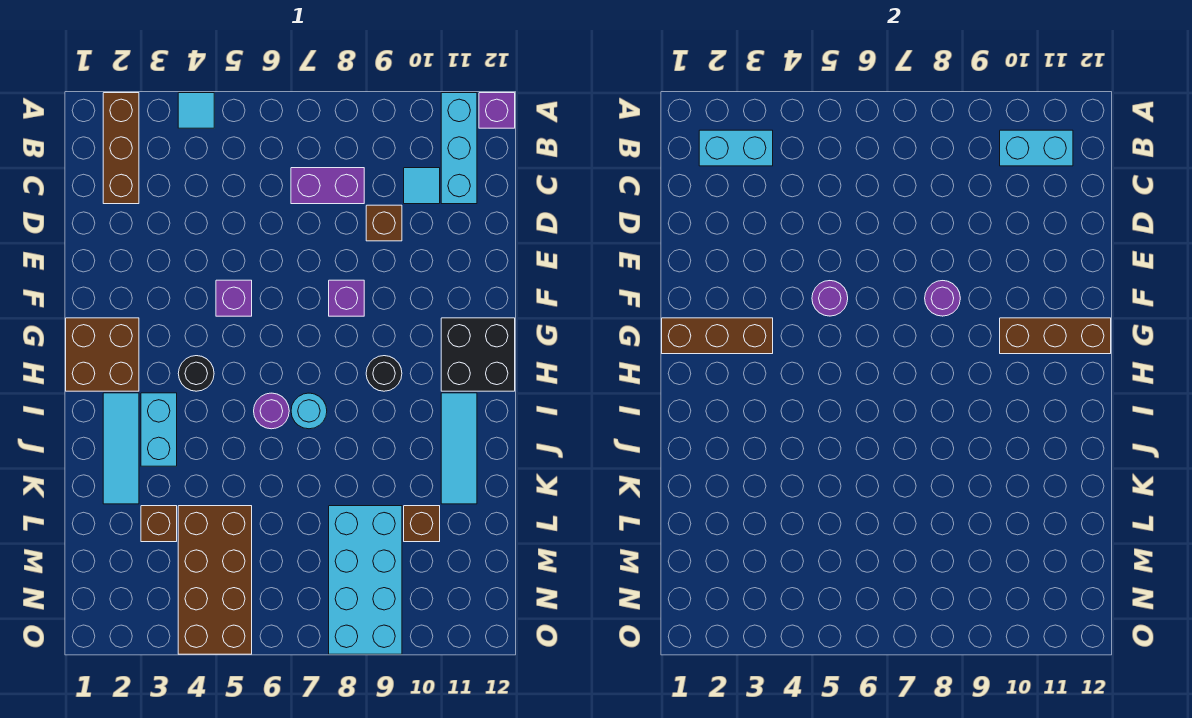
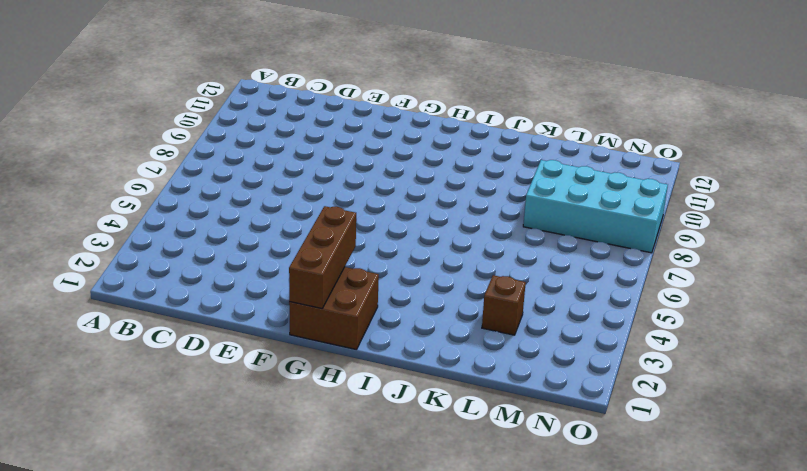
none -> brown 1x3 brick [103,93,139,204]
none -> cyan 1x1 tile [178,93,214,128]
none -> cyan 1x3 brick [441,93,477,204]

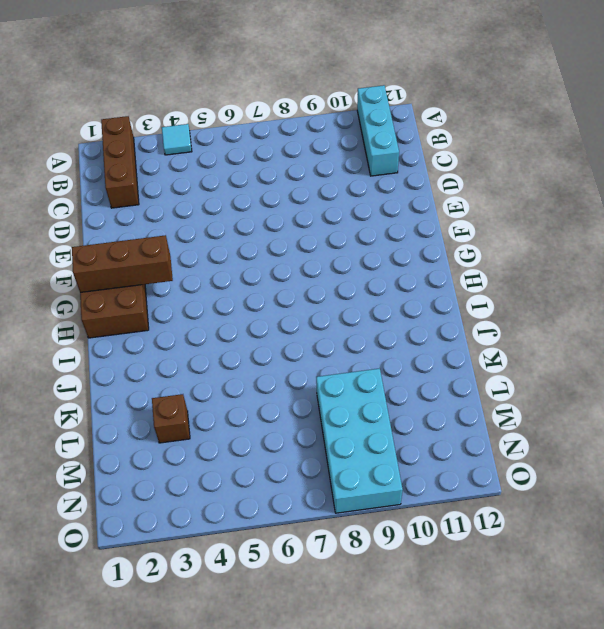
none -> purple 1x1 brick [479,93,515,128]
none -> purple 1x2 brick [291,168,364,204]
none -> cyan 1x1 tile [404,168,440,204]

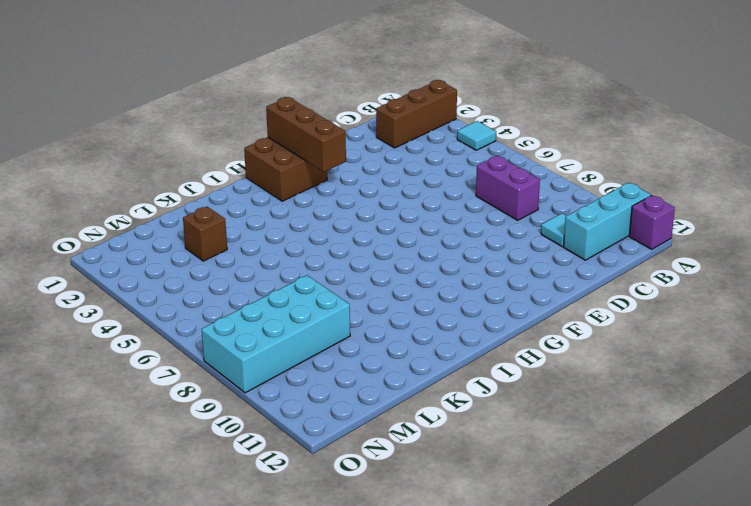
none -> brown 1x1 brick [366,205,402,241]
none -> purple 1x1 brick [216,280,252,316]
none -> purple 1x1 brick [329,280,364,316]

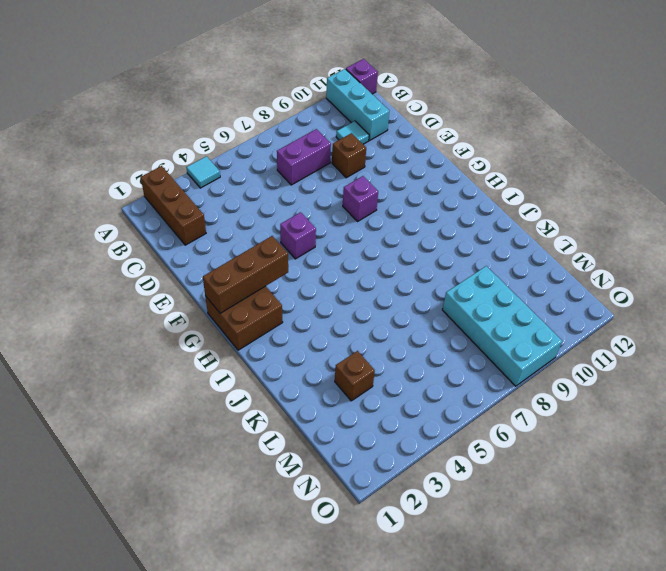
none -> black 2x2 brick [441,318,515,391]
none -> black 1x1 round brick [178,356,214,391]
none -> black 1x1 round brick [366,356,402,391]

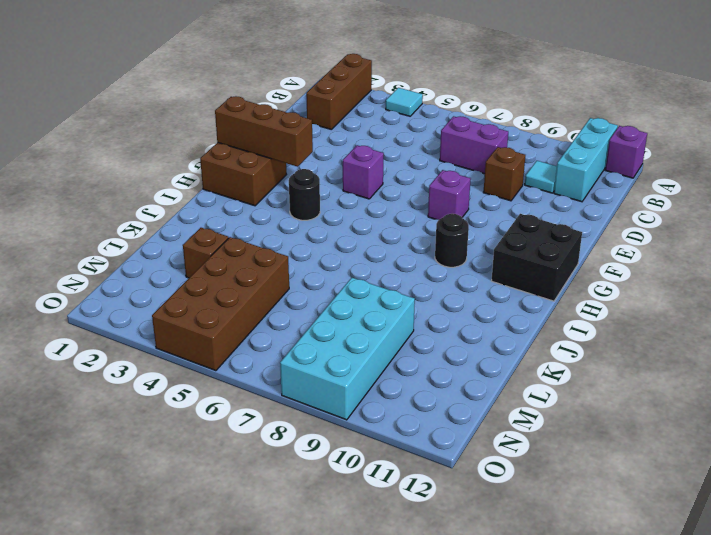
none -> cyan 1x3 tile [103,393,139,504]
none -> cyan 1x2 brick [141,393,177,466]
none -> purple 1x1 round brick [254,393,289,429]

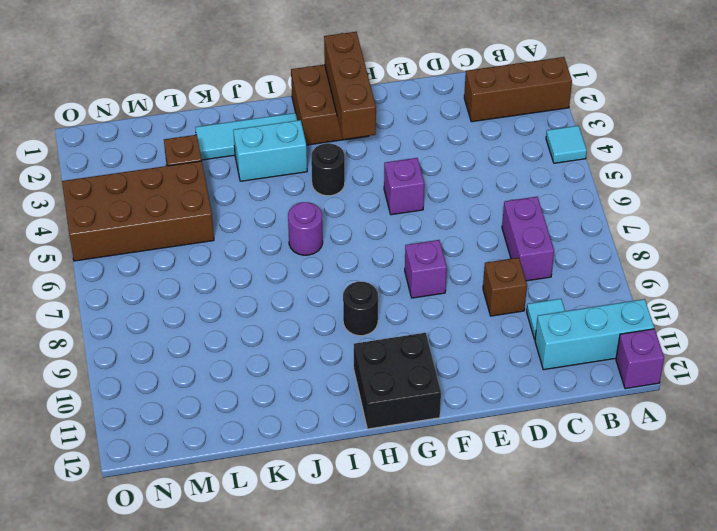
none -> cyan 1x1 round brick [291,393,327,429]
none -> cyan 1x3 tile [441,393,477,504]
none -> cyan 2x4 brick [329,506,402,654]

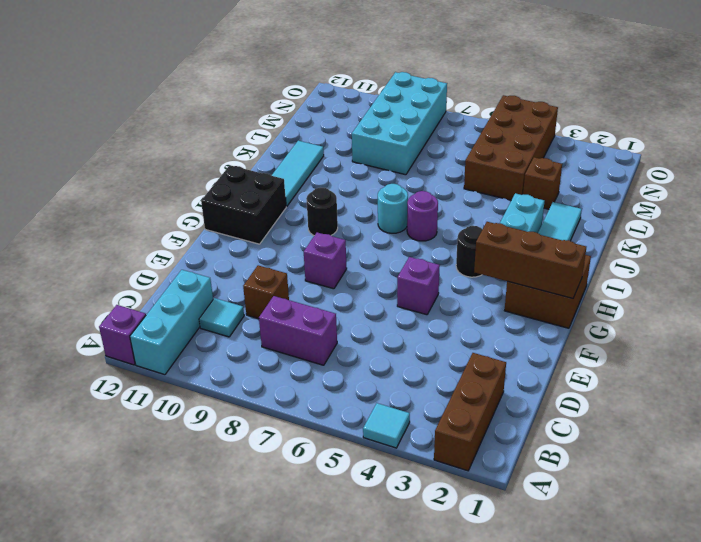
none -> brown 1x1 brick [404,506,440,542]
none -> cyan 1x2 brick [699,130,773,166]
none -> cyan 1x2 brick [1000,130,1073,166]

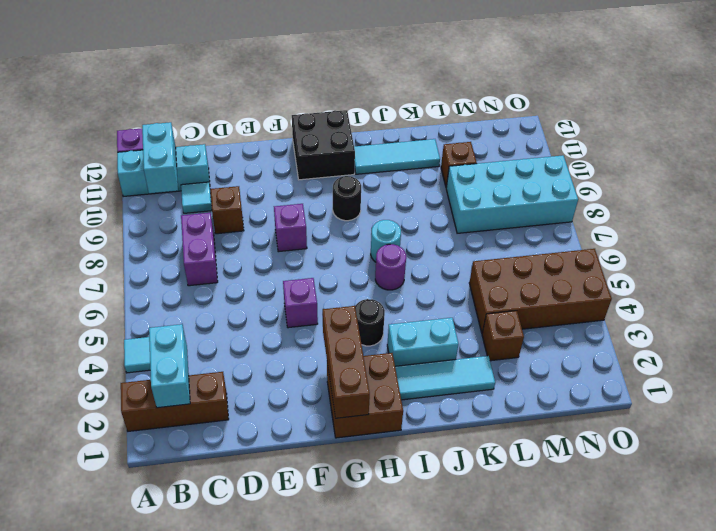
none -> purple 1x1 round brick [812,281,848,316]
none -> purple 1x1 round brick [925,281,960,316]
none -> brown 1x3 brick [1000,318,1111,354]

